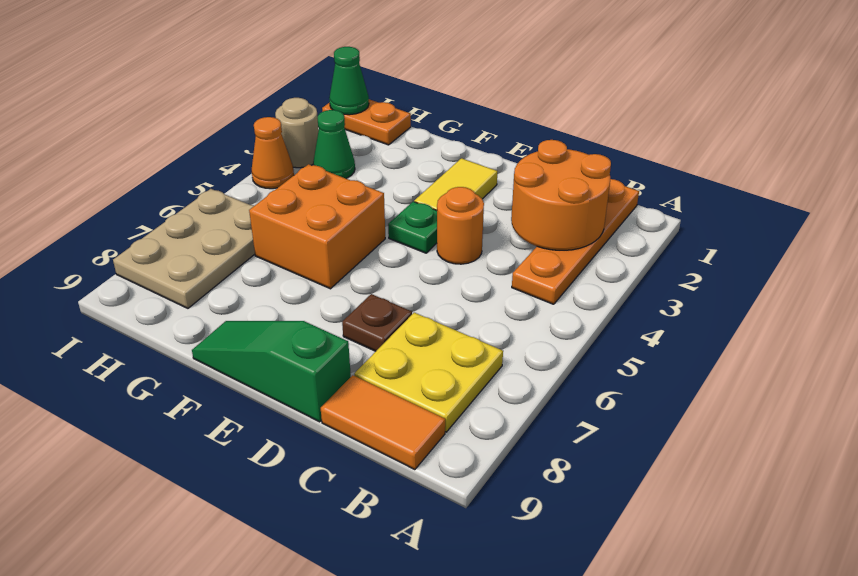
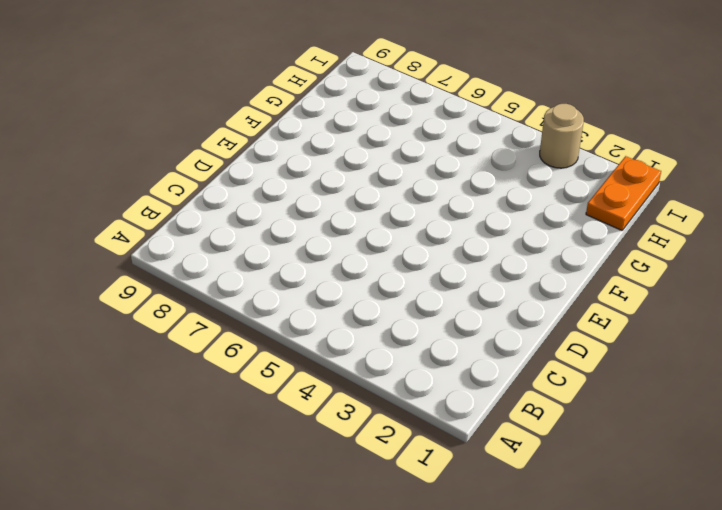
none -> orange 1x4 plate [512,179,639,304]
none -> yellow 2x2 plate [354,313,503,432]
none -> orange 1x2 tile [321,375,445,470]

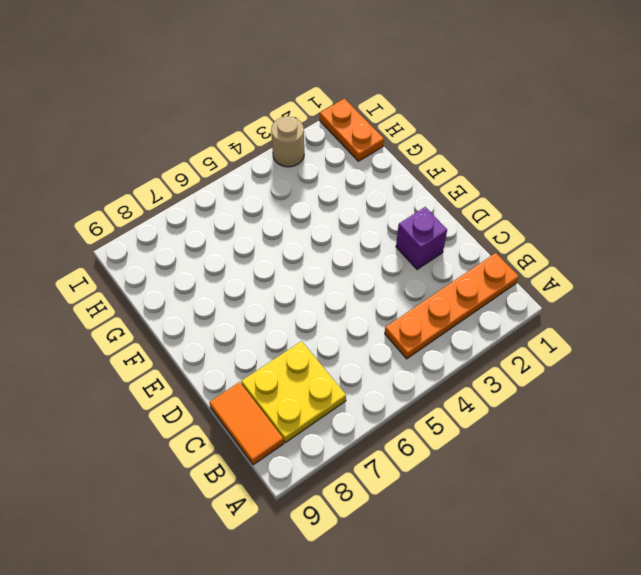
purple 1x1 brick [396,207,447,269] -> none
none -> orange 1x1 round brick [437,187,484,264]
none -> brown 1x1 plate [342,294,412,351]
none -> green 1x3 slope [192,321,351,422]

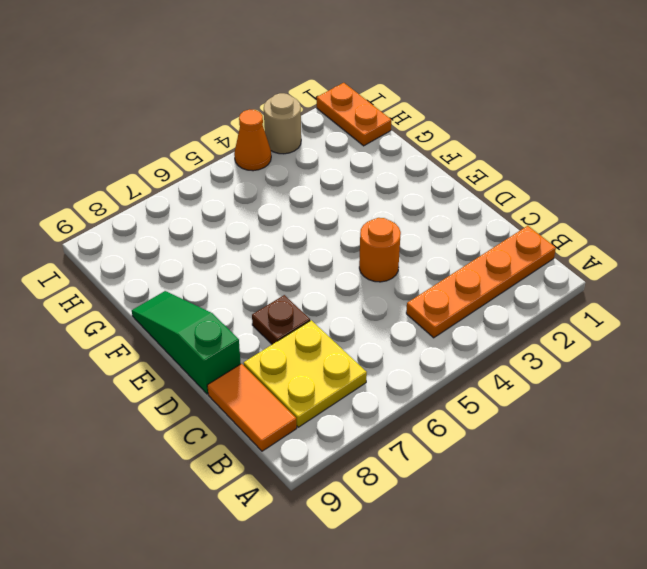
none -> yellow 1x2 tile [414,158,497,210]
none -> green 1x1 plate [388,202,437,253]
none -> orange 2x2 brick [249,164,385,289]

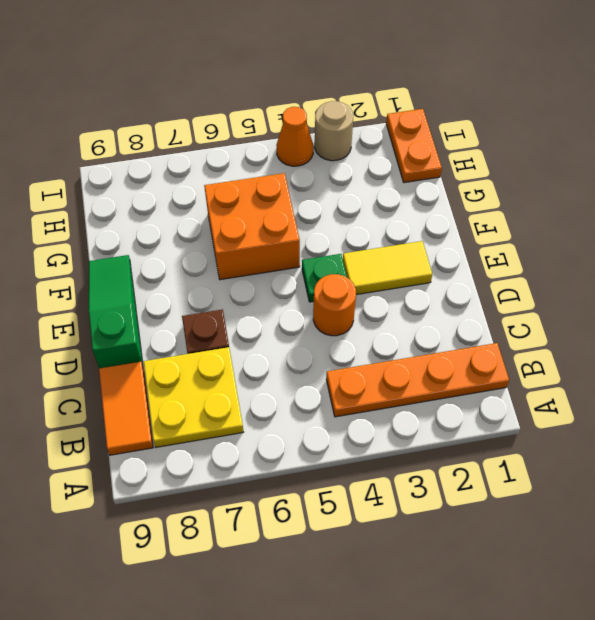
none -> green 1x1 cone [313,110,355,179]
none -> tan 2x3 plate [113,189,255,308]
none -> orange 2x2 round brick [511,140,611,250]

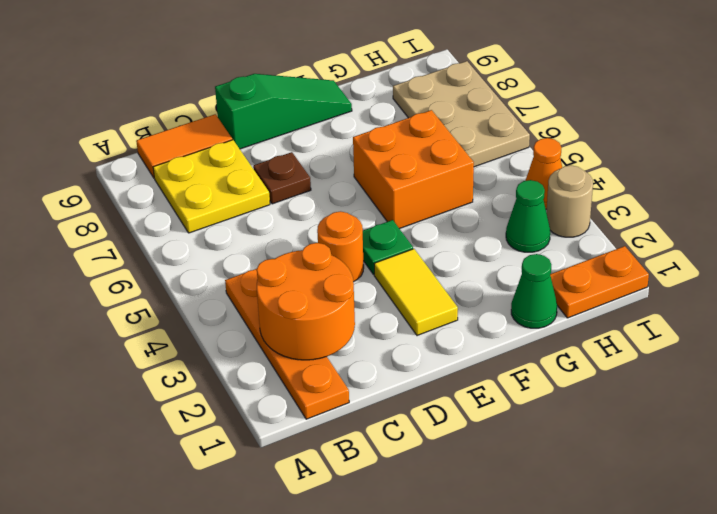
green 1x1 cone [511,254,557,328] -> green 1x1 cone moved to [329,47,369,115]

